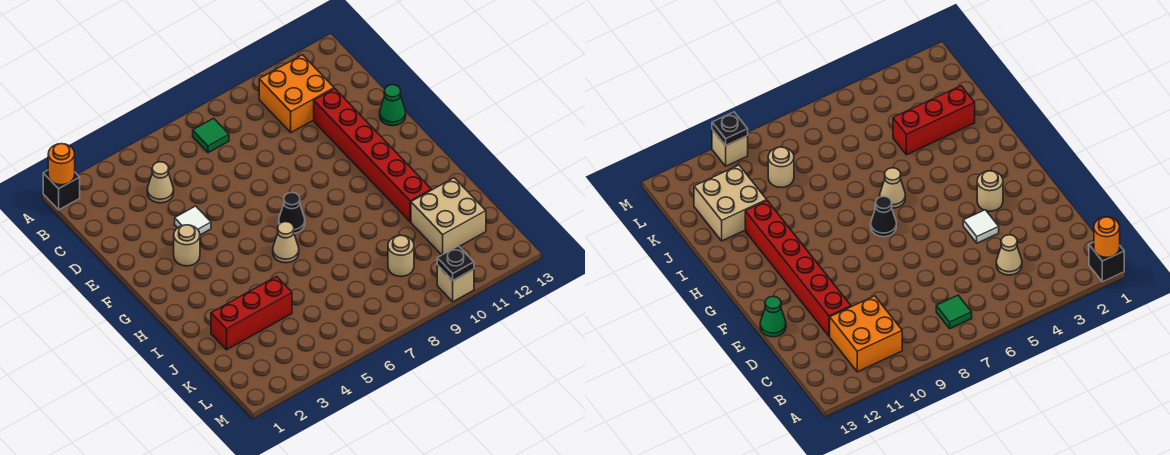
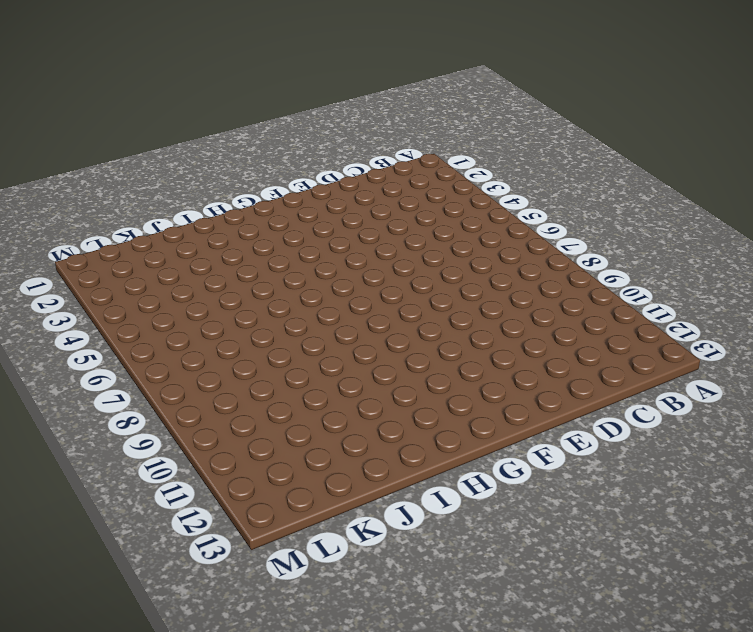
none -> black 1x1 brick [43,170,80,210]
none -> green 1x1 tile [193,118,229,153]
none -> orange 2x2 brick [259,55,334,133]

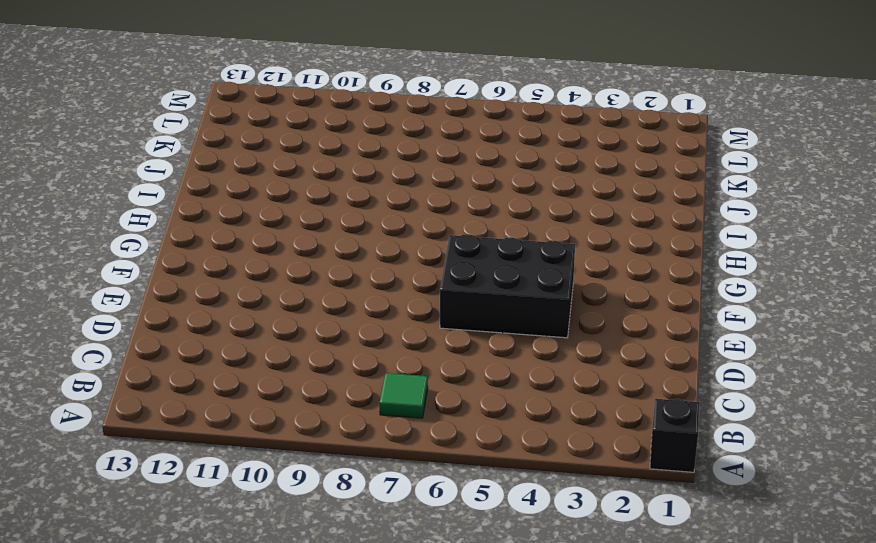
black 2x3 brick [440,234,575,338] -> white 1x1 tile [175,206,211,235]
none -> orange 2x2 brick [259,55,334,133]
none -> tan 1x1 cone [147,162,174,203]
none -> red 1x6 brick [314,89,431,222]

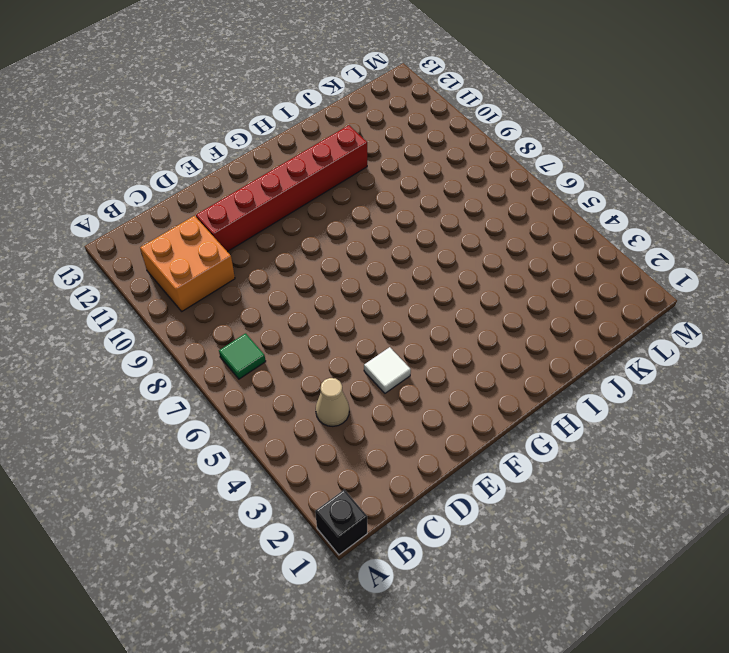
none -> green 1x1 cone [380,85,406,126]
none -> tan 1x1 round brick [174,225,200,266]
none -> black 1x1 cone [279,193,305,233]

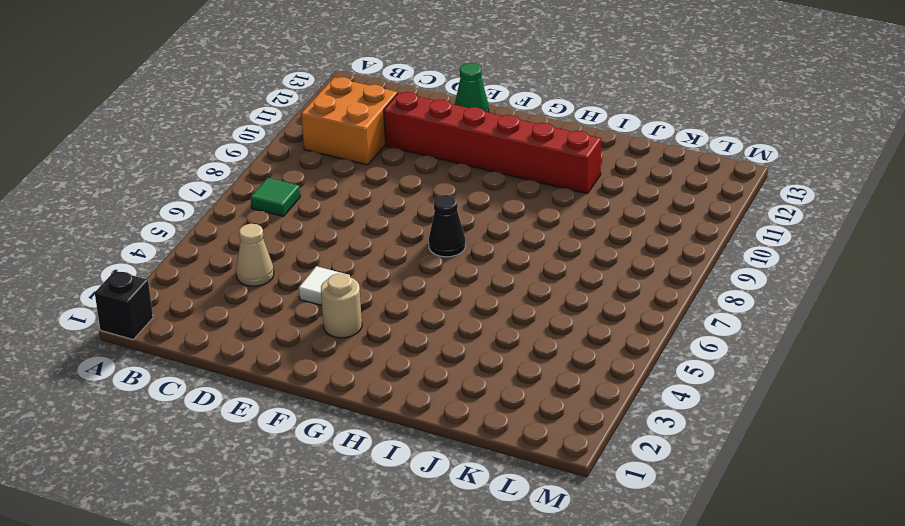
none -> tan 1x1 cone [273,222,299,263]
none -> red 1x3 brick [211,276,292,350]
none -> tan 2x2 brick [411,178,486,255]

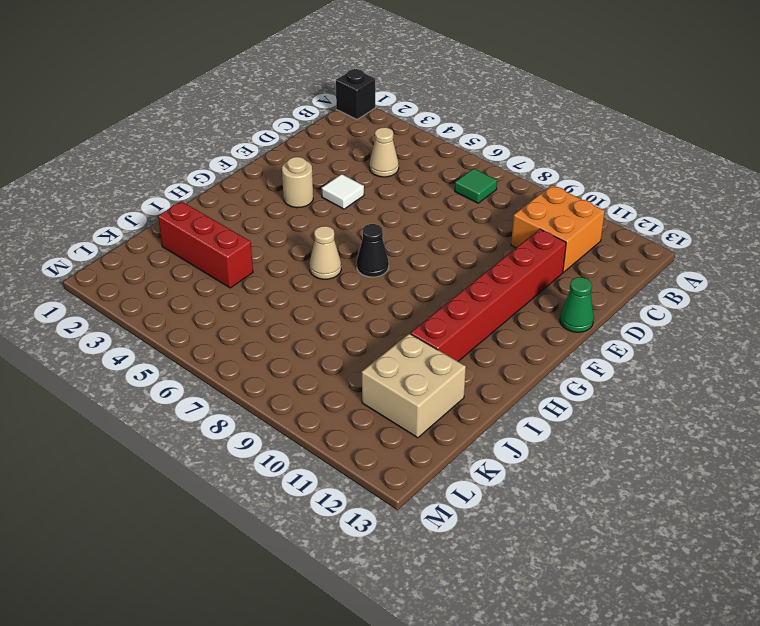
none -> tan 1x1 round brick [388,235,414,276]
none -> tan 1x1 brick [437,265,474,302]
none -> orange 1x1 round brick [48,144,75,185]

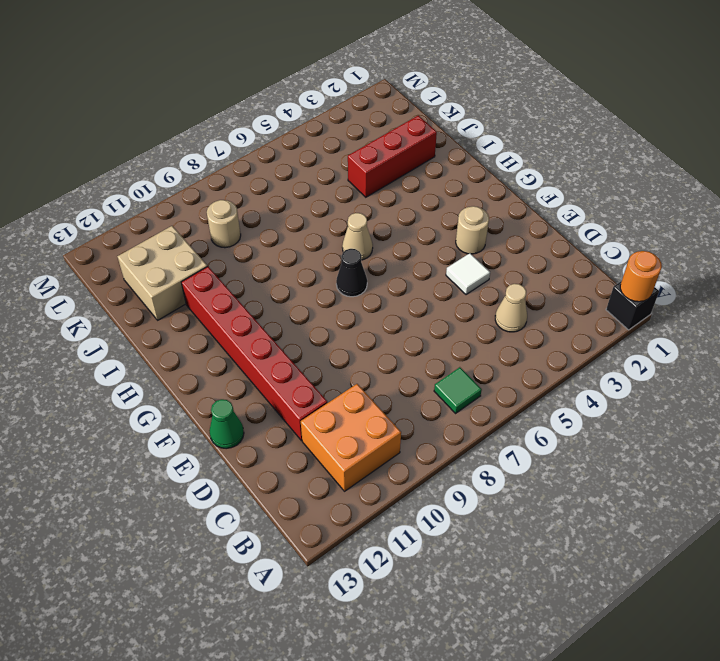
none -> tan 1x1 brick [437,265,474,302]
none -> black 1x1 plate [437,246,474,280]

